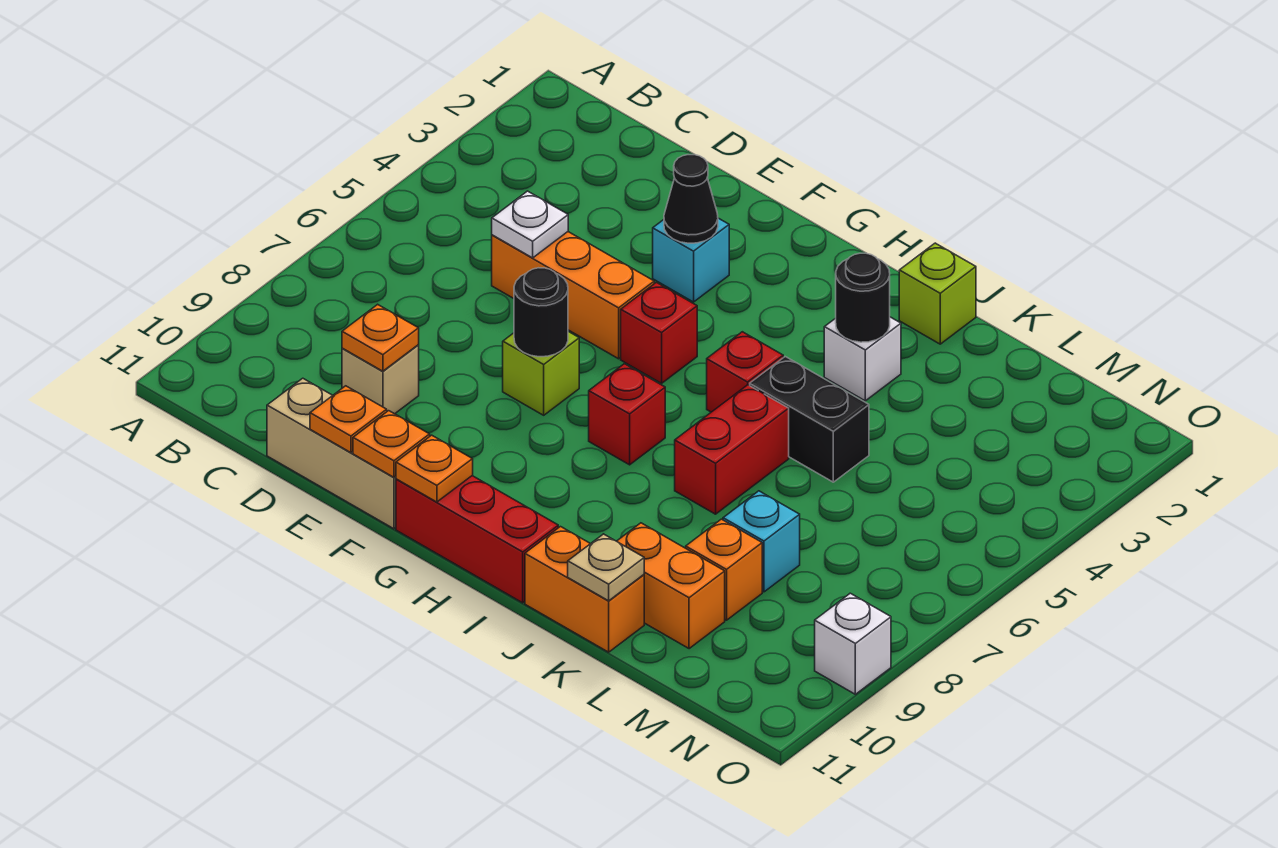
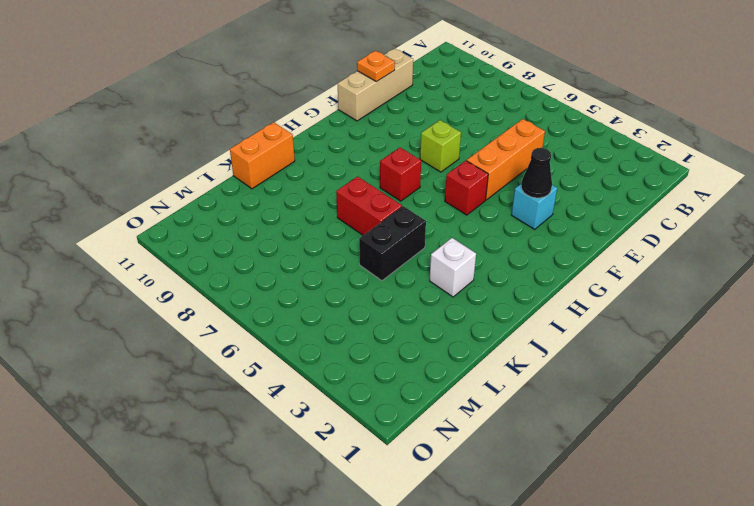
none -> tan 1x1 brick [342,345,419,414]
none -> red 1x3 brick [396,476,558,603]
none -> red 1x1 brick [707,332,783,412]

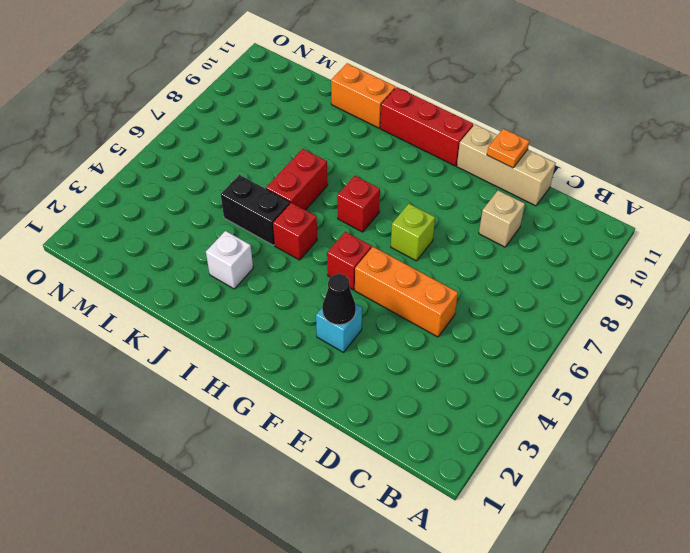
none -> lime 1x1 brick [899,243,976,344]
none -> orange 1x2 brick [617,523,725,649]
none -> cyan 1x1 brick [723,491,800,592]

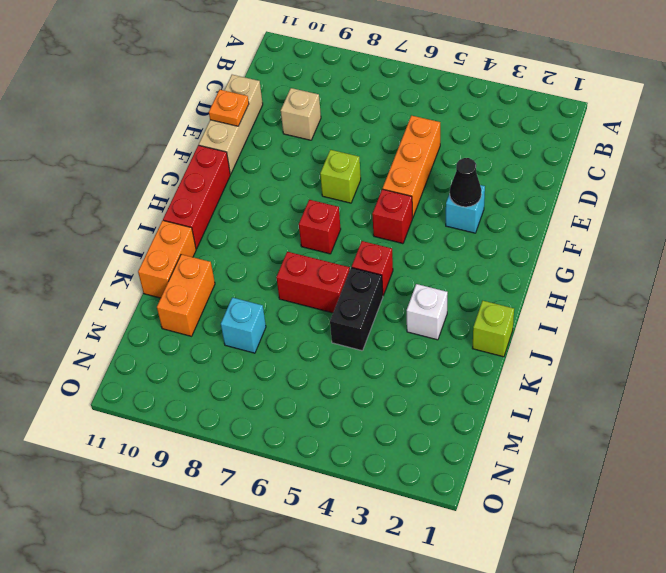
none -> orange 1x1 brick [686,519,762,620]
none -> white 1x1 brick [815,593,891,694]
none -> white 1x1 plate [492,191,568,258]

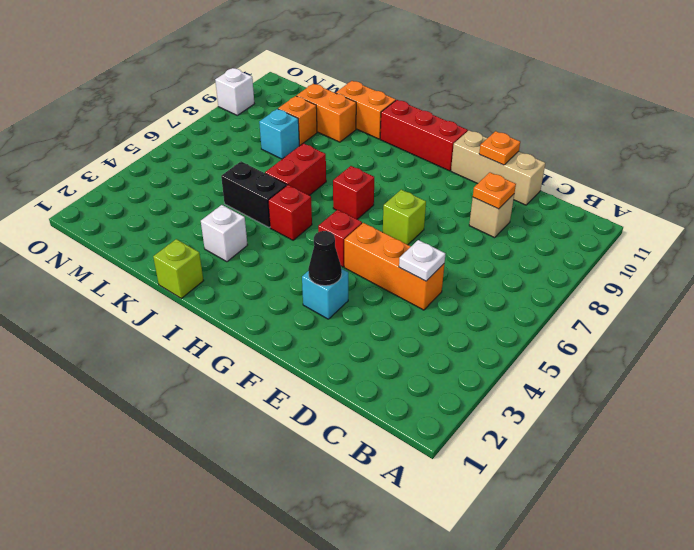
none -> black 1x1 round brick [514,268,568,357]
none -> orange 1x1 plate [353,411,430,477]
none -> orange 1x1 plate [396,435,473,502]

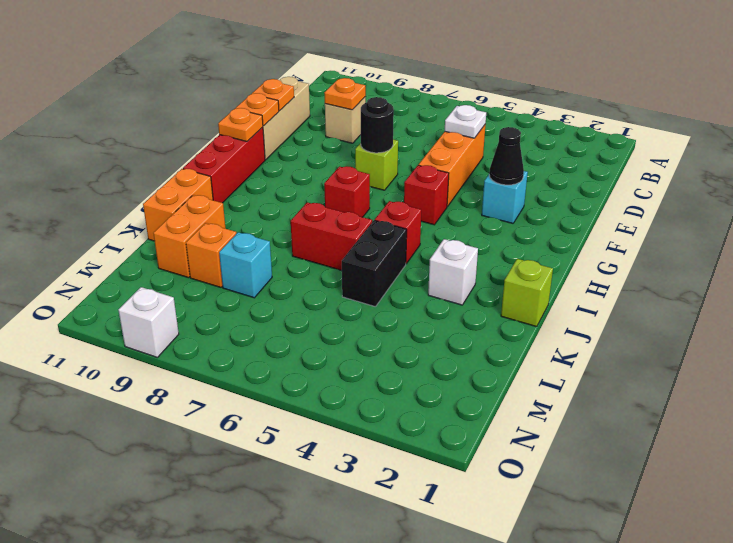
none -> black 1x1 round brick [836,253,890,342]
none -> tan 1x1 plate [568,534,644,601]

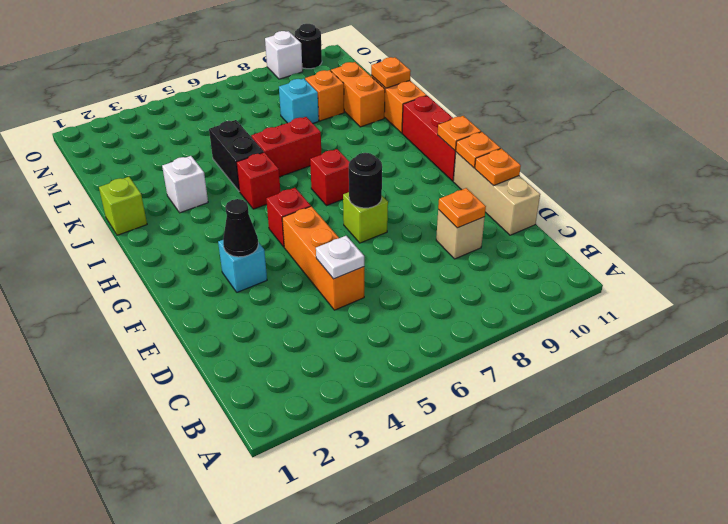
orange 1x1 plate [371,57,411,88] -> tan 1x1 plate [568,534,644,601]
black 1x1 round brick [295,24,322,69] -> black 1x1 round brick moved to [836,253,890,342]

